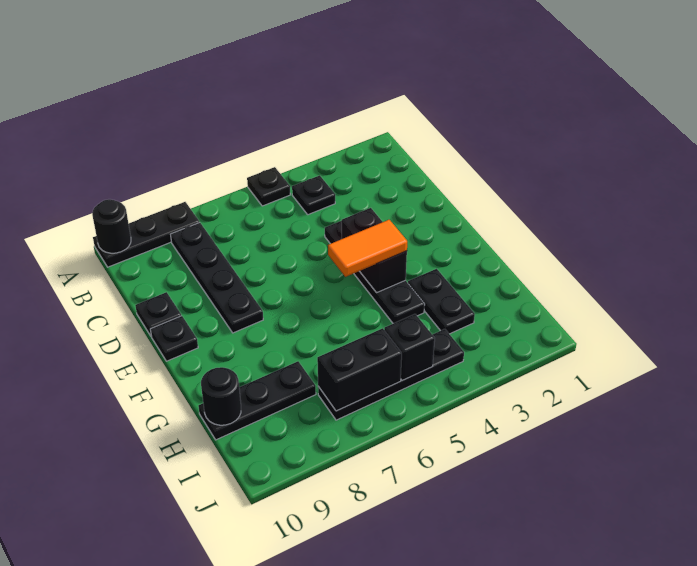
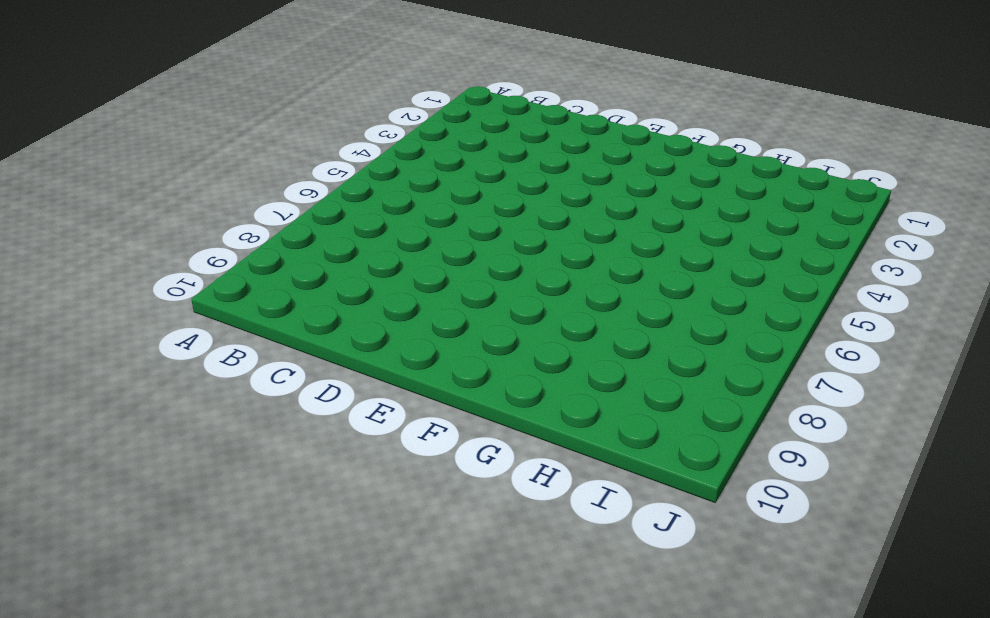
none -> black 1x1 plate [247,167,290,206]
none -> black 1x3 plate [93,202,199,267]
none -> black 1x1 plate [292,175,335,215]

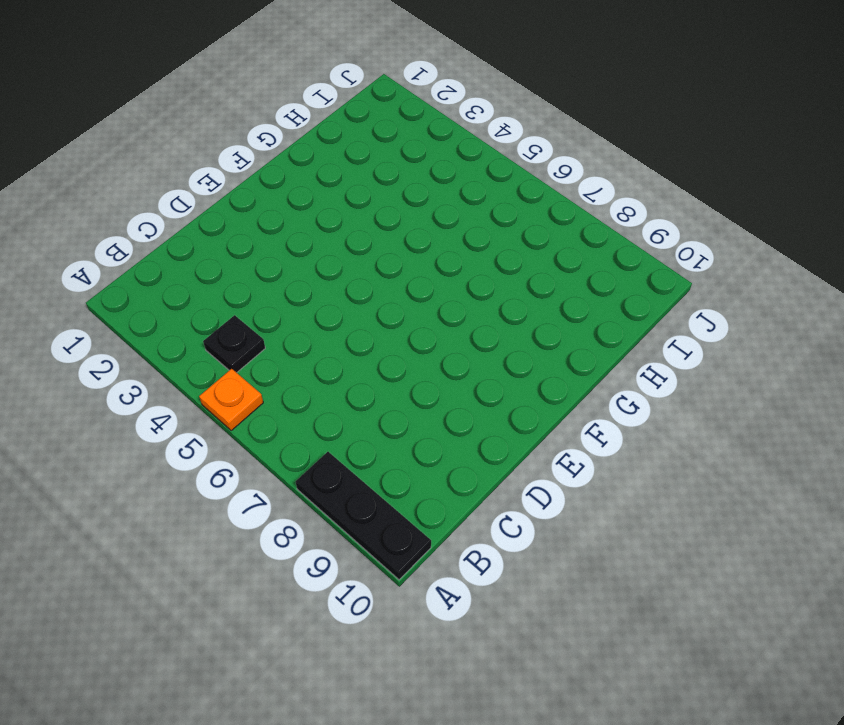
orange 1x1 plate [199,369,263,431] -> black 1x1 plate [247,167,290,206]
none -> black 1x4 plate [171,222,263,333]
none -> black 1x4 plate [325,221,425,323]
none -> black 1x1 plate [135,292,181,337]

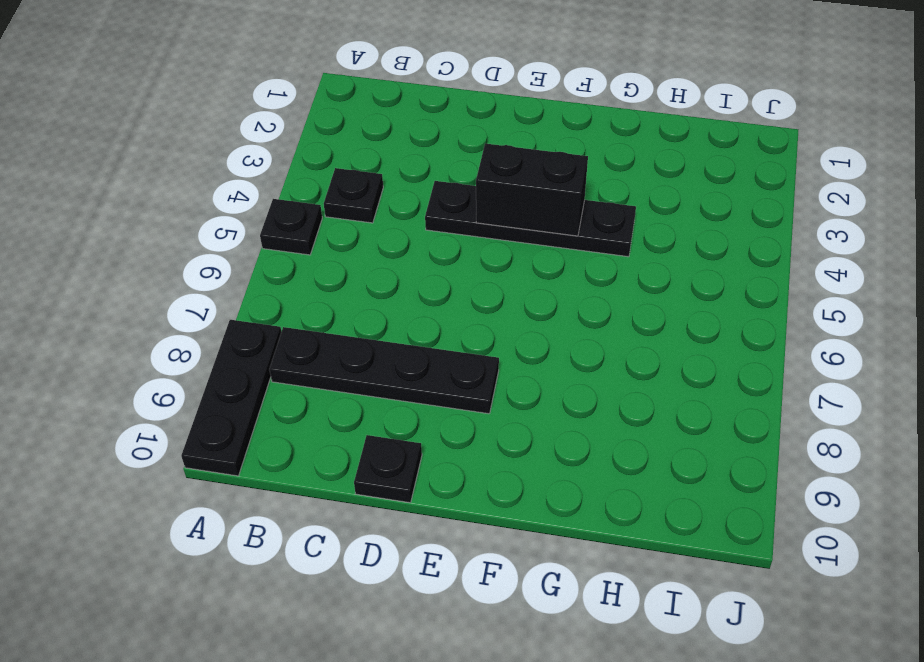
none -> black 1x1 plate [150,316,198,361]
none -> black 1x2 plate [408,269,475,334]
none -> black 1x3 plate [198,361,316,440]

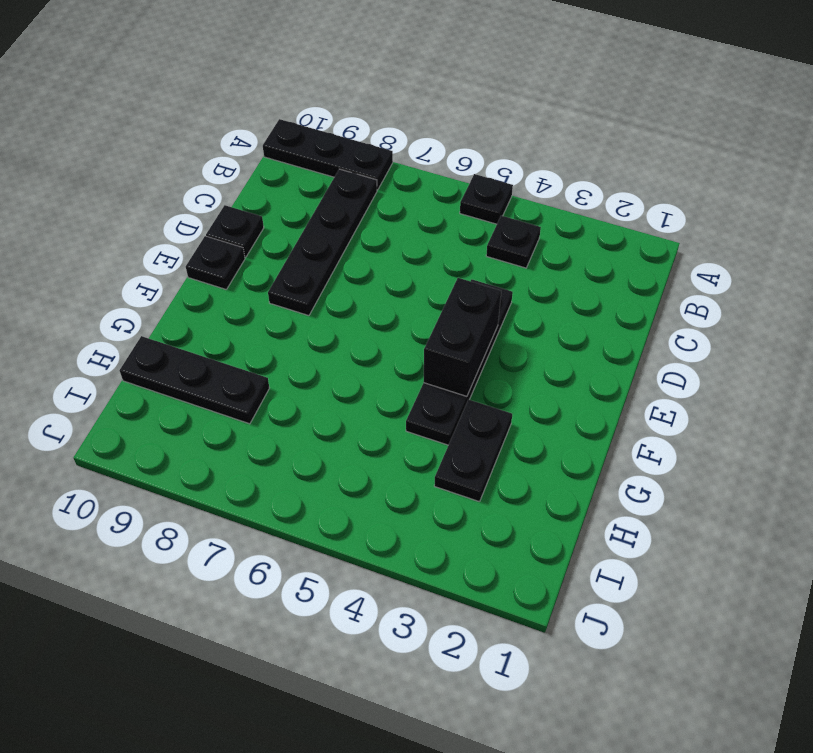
none -> black 1x4 plate [318,329,464,420]
none -> black 1x1 round brick [92,199,131,253]
none -> black 1x1 round brick [201,367,241,425]

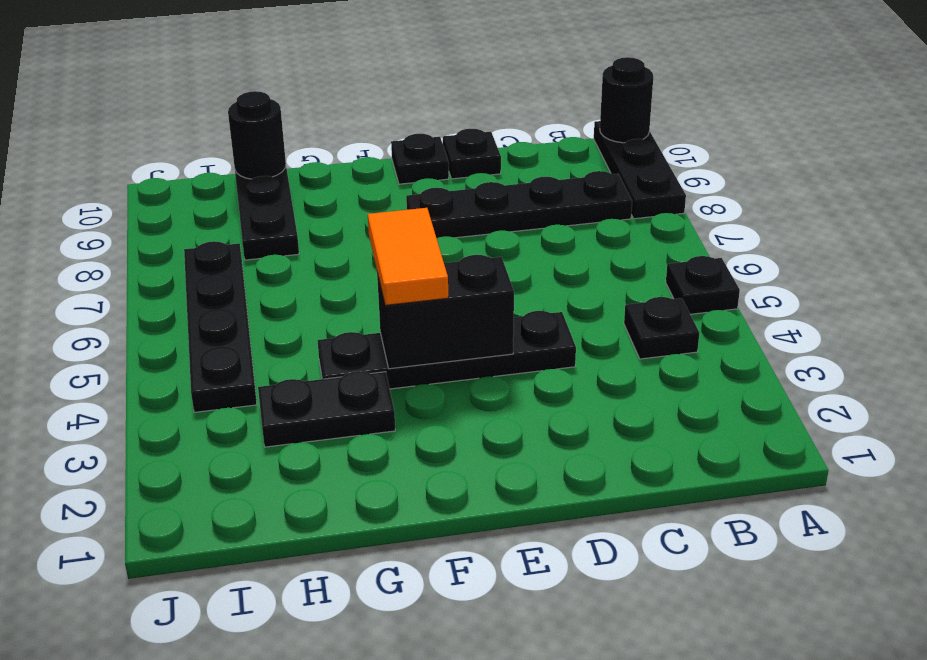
none -> black 1x1 brick [384,314,435,381]
none -> black 1x2 brick [317,328,402,411]

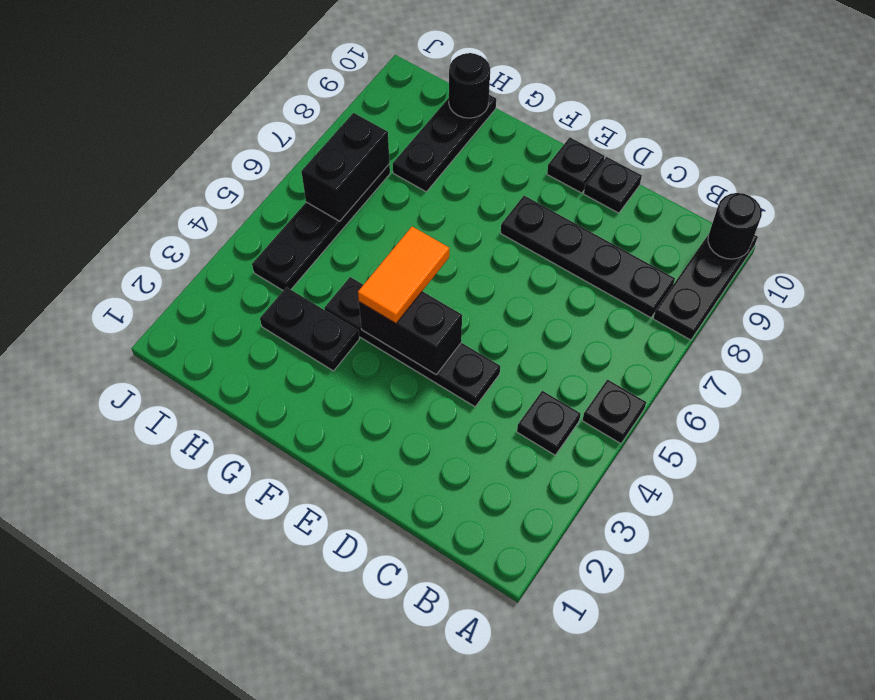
none -> black 1x1 brick [384,314,435,381]

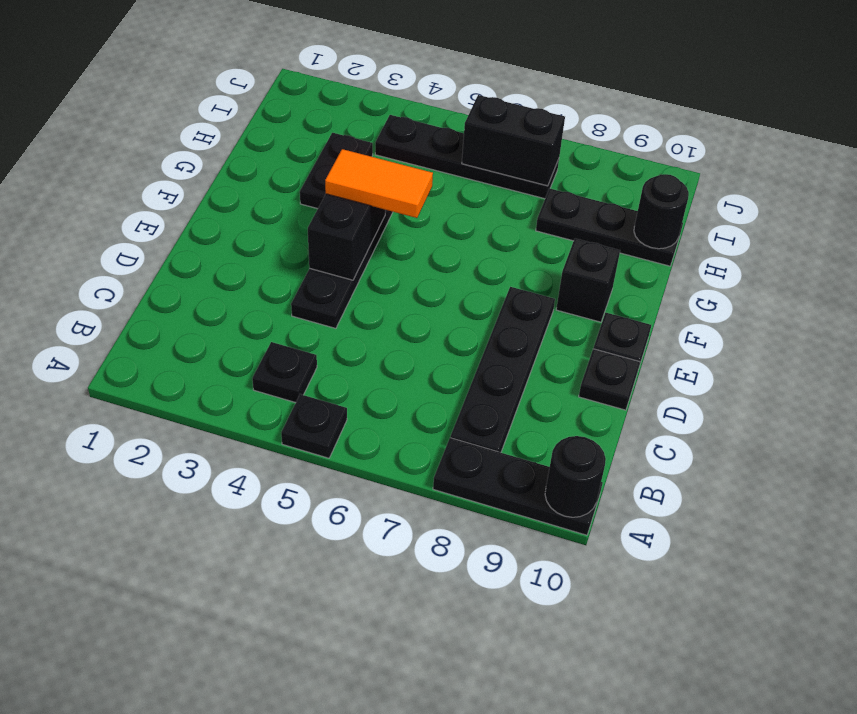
black 1x1 brick [556,239,620,322] -> black 1x1 brick moved to [384,314,435,381]

